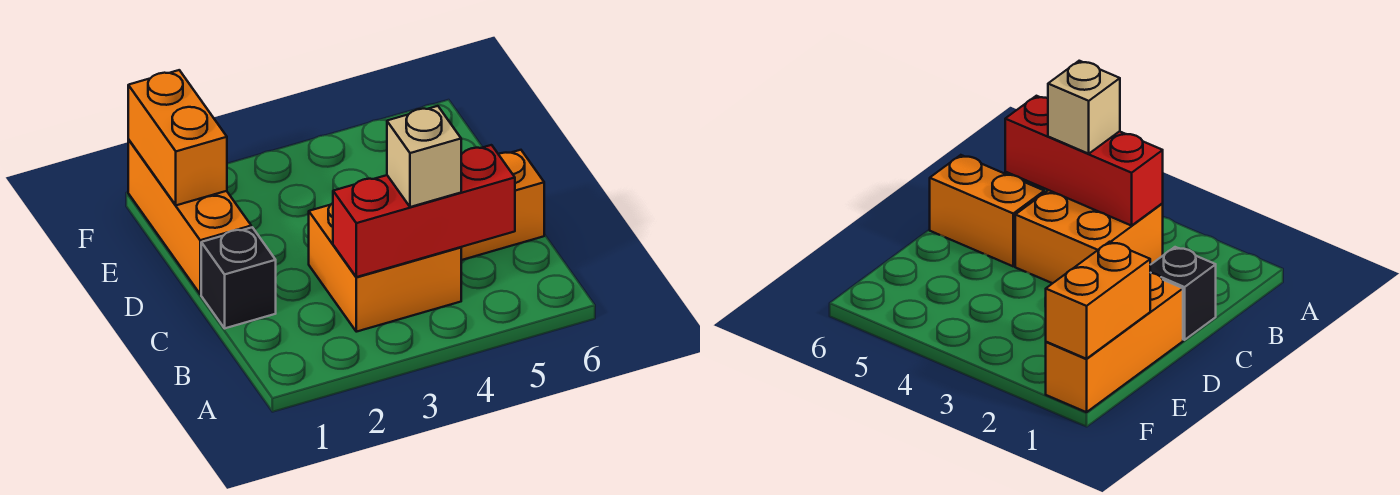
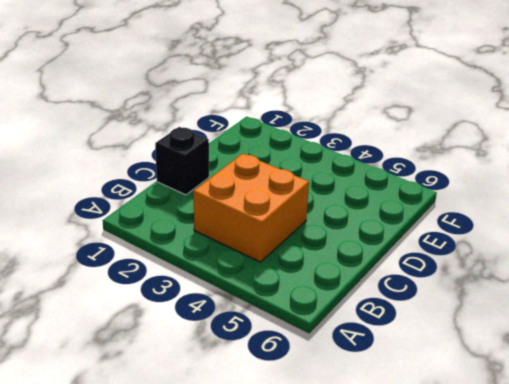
none -> orange 1x2 brick [461,150,544,260]
none -> orange 1x3 brick [128,140,251,294]

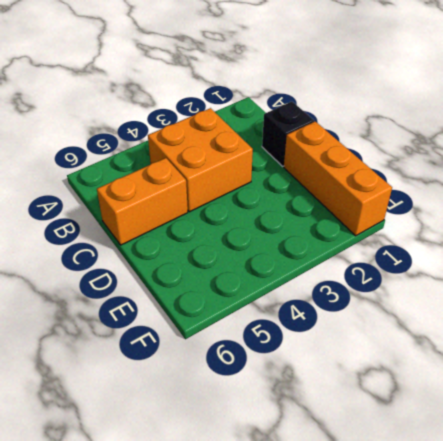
none -> red 1x3 brick [333,145,515,277]
none -> orange 1x2 brick [128,70,227,205]

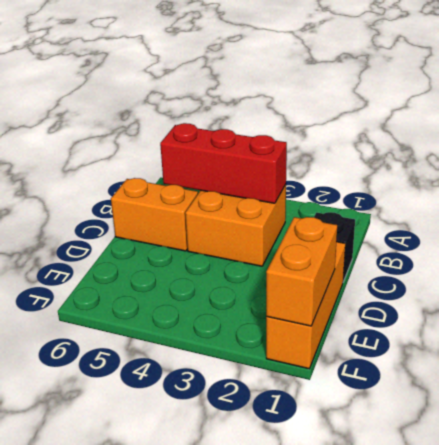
none -> tan 1x1 brick [387,106,461,207]

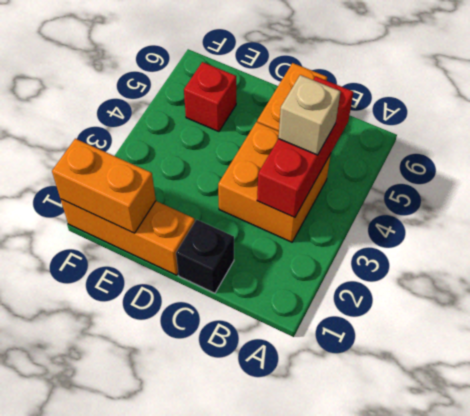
red 1x1 brick [184,62,236,132] -> none

